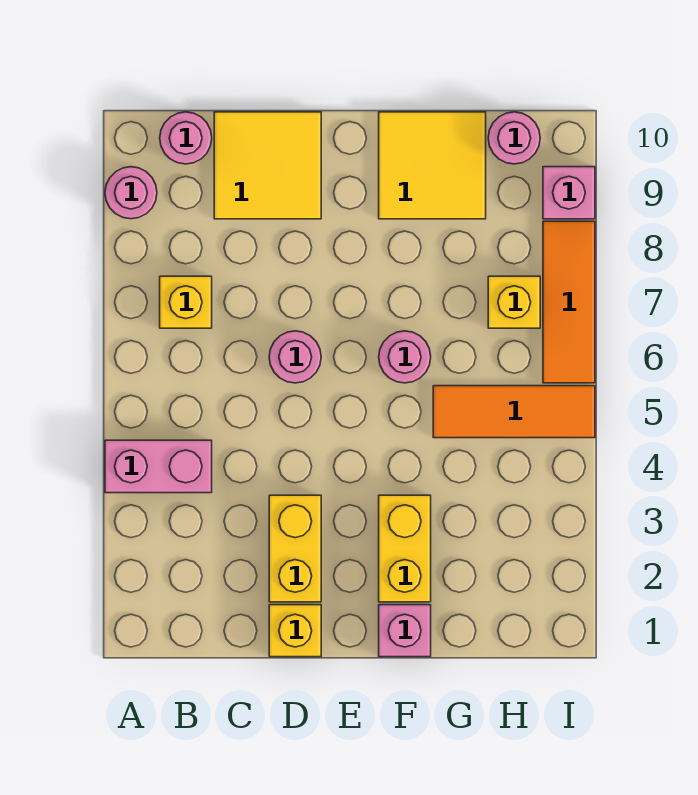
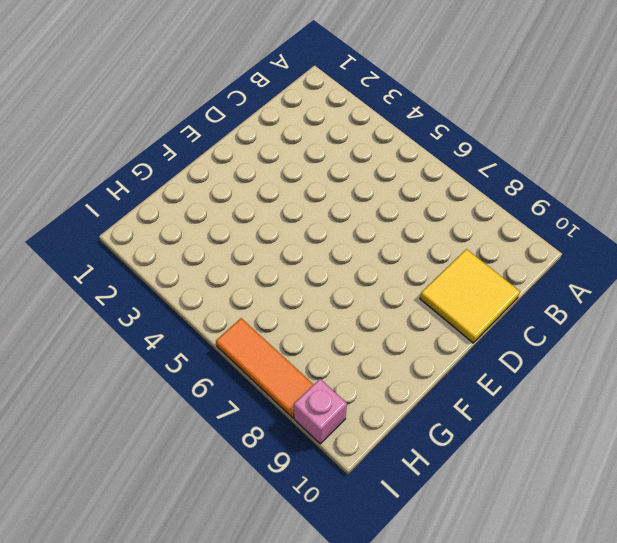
none -> pink 1x2 brick [105,440,212,493]
none -> pink 1x1 round brick [105,167,157,219]
none -> yellow 1x1 brick [160,276,212,328]

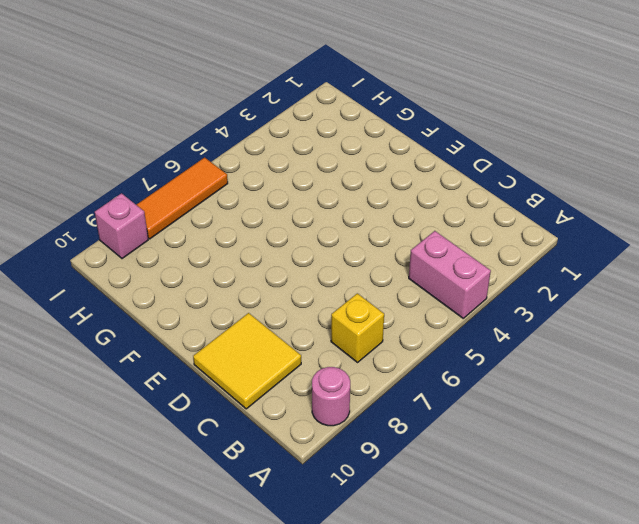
none -> pink 1x1 round brick [160,112,212,164]
none -> yellow 1x1 brick [269,605,321,657]
none -> yellow 1x2 brick [269,495,321,602]

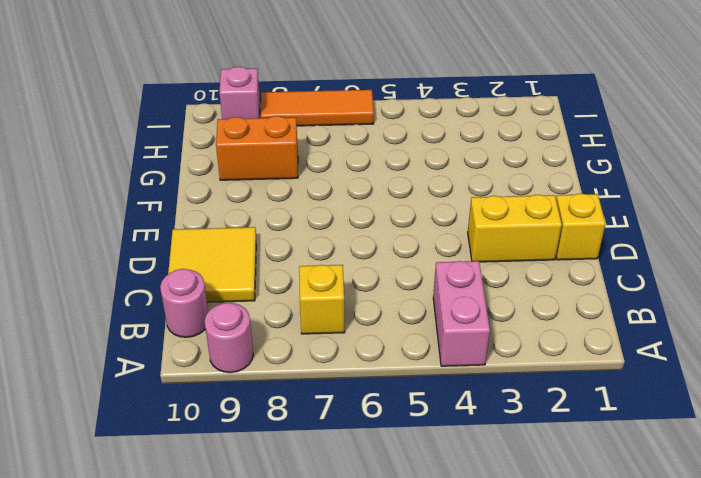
orange 1x2 brick [216,116,298,180] -> yellow 2x2 tile [379,112,486,219]
none -> pink 1x1 round brick [269,331,321,383]
none -> pink 1x1 brick [379,605,431,657]
none -> yellow 1x2 brick [379,495,431,602]

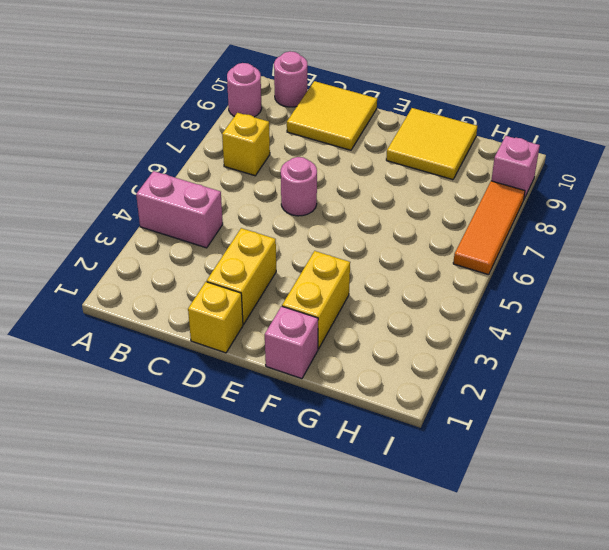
none -> pink 1x1 round brick [379,331,431,383]
none -> orange 1x3 tile [433,386,595,438]
none -> yellow 1x1 brick [488,276,540,328]

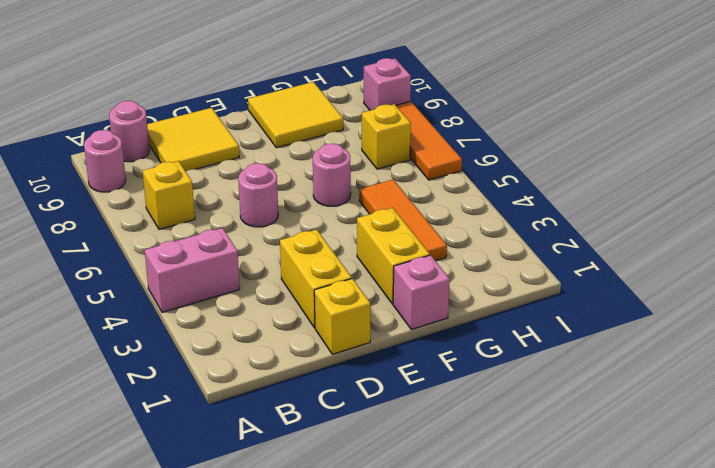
orange 1x3 tile [359,180,447,261] -> orange 1x3 tile turned to [433,386,595,438]
none -> pink 1x1 round brick [488,112,540,164]

